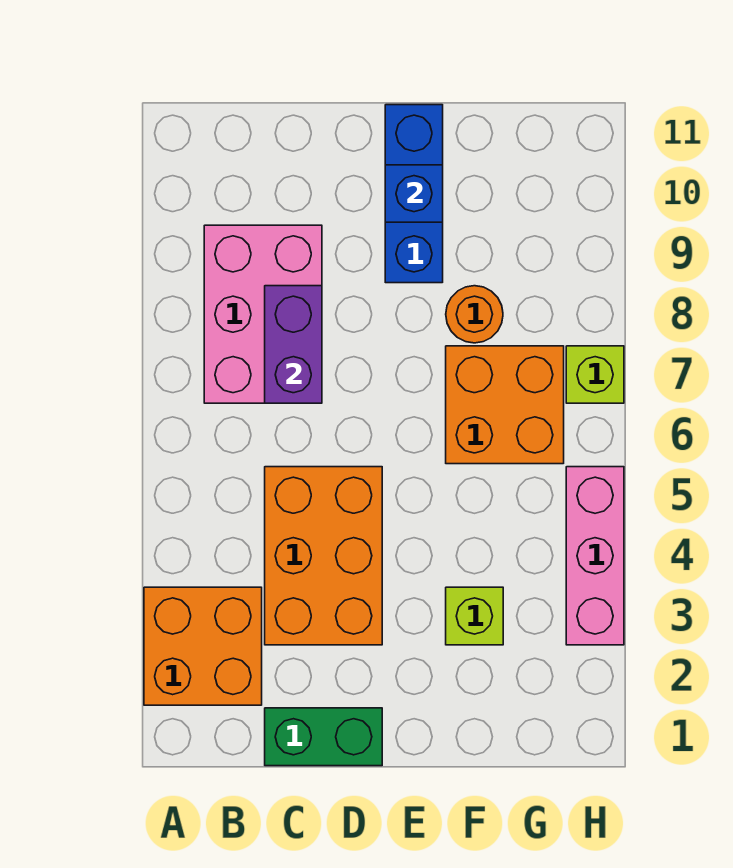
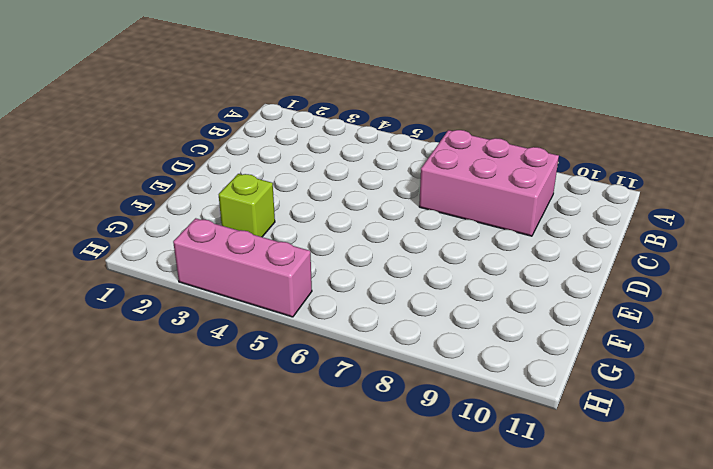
none -> orange 2x2 brick [144,587,262,705]
none -> green 1x2 brick [265,708,382,766]
none -> orange 2x3 brick [265,467,382,645]

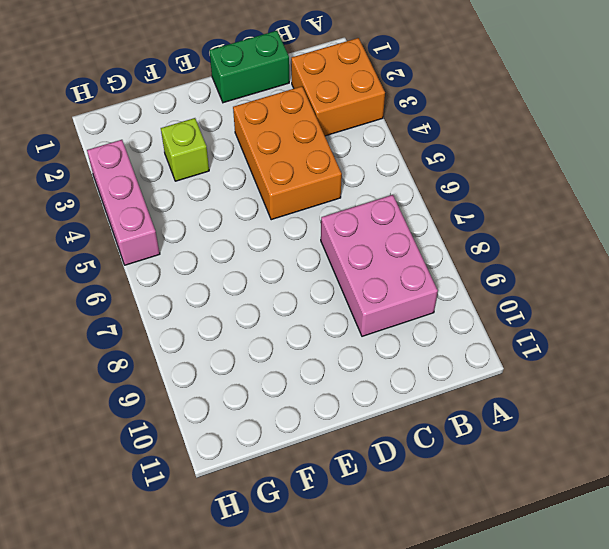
none -> blue 1x3 brick [385,105,443,283]
none -> orange 2x2 brick [446,346,564,464]
none -> orange 1x1 round brick [446,286,503,343]

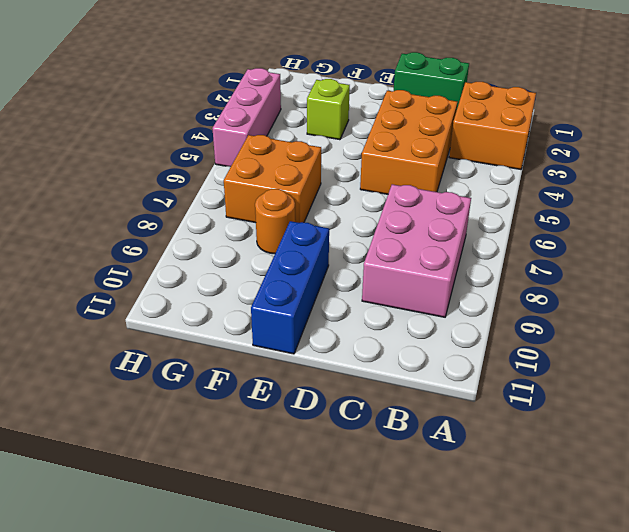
none -> lime 1x1 brick [566,346,624,403]
none -> purple 1x2 brick [265,286,322,403]
none -> blue 1x1 brick [385,165,443,222]

